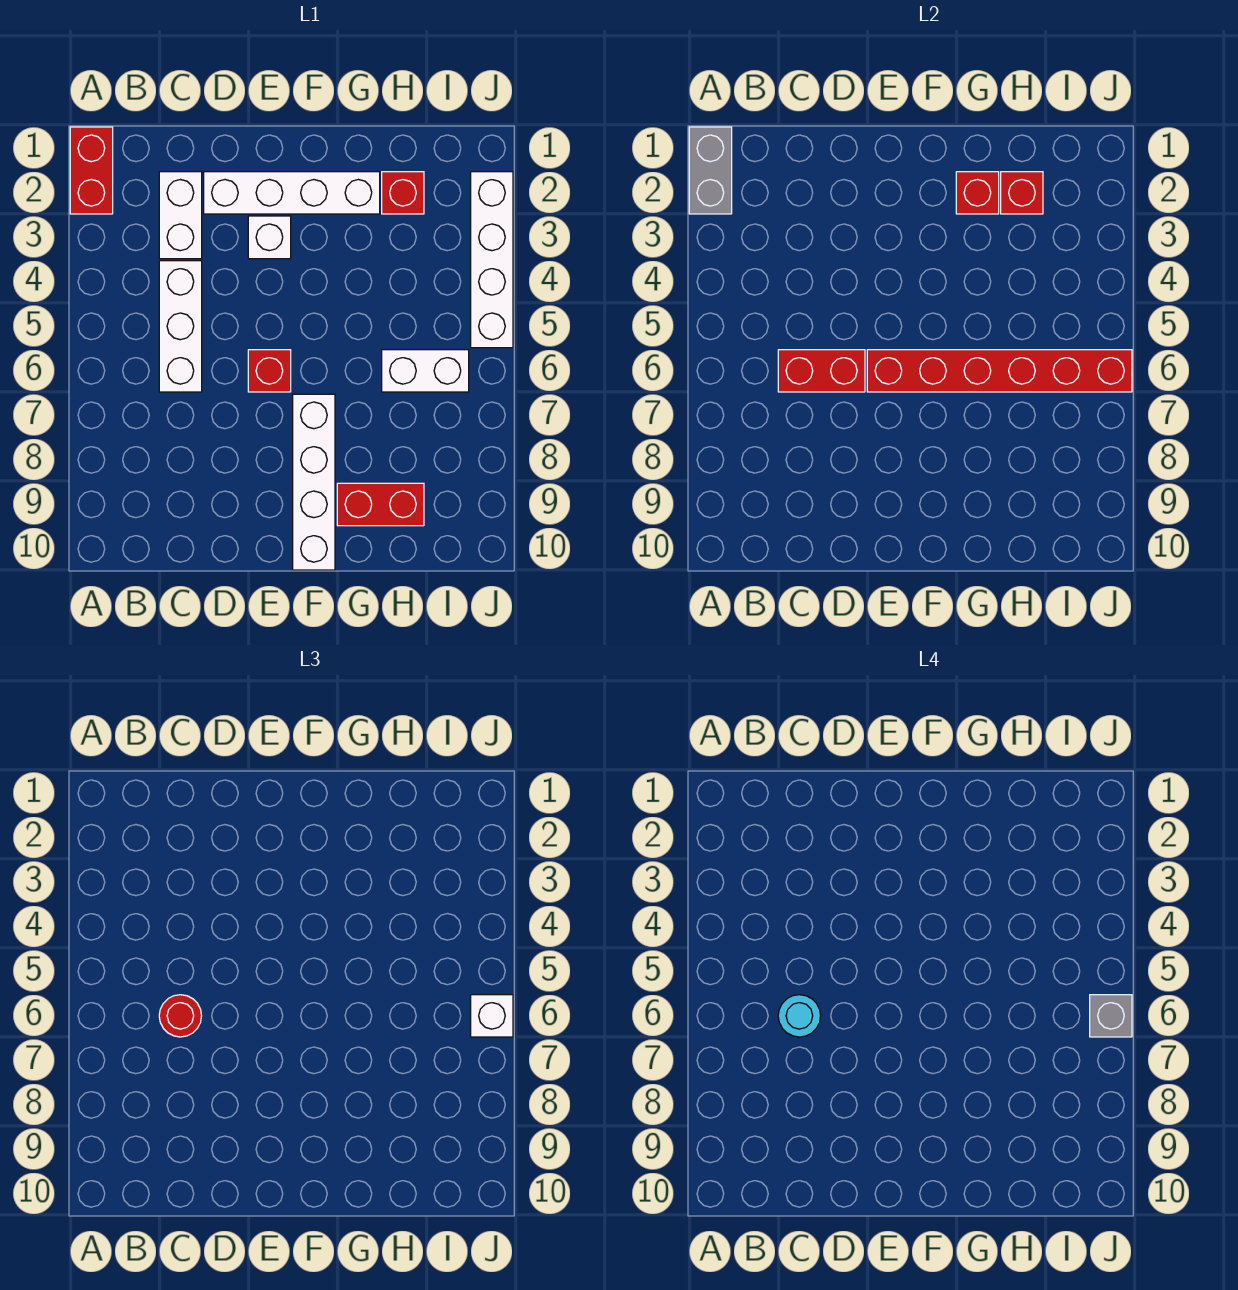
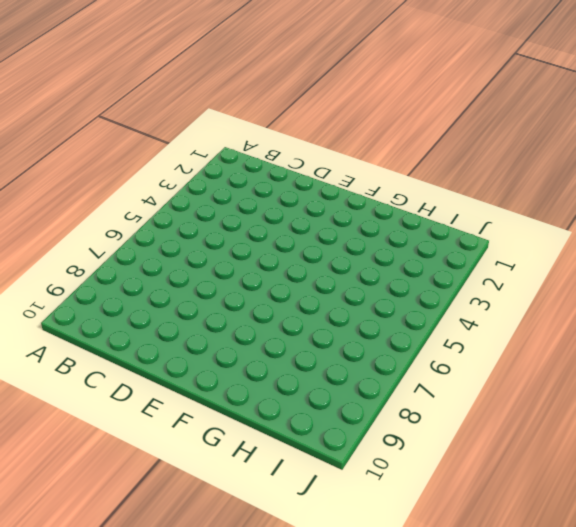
none -> red 1x2 brick [70,127,113,214]
none -> white 1x2 brick [159,172,202,259]
none -> white 1x3 brick [159,261,202,392]

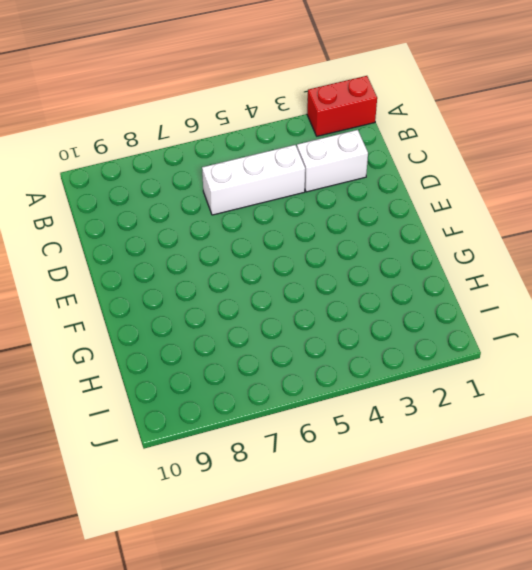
none -> white 1x4 brick [204,172,380,214]
none -> white 1x1 brick [248,216,291,259]
none -> red 1x1 brick [248,350,291,392]

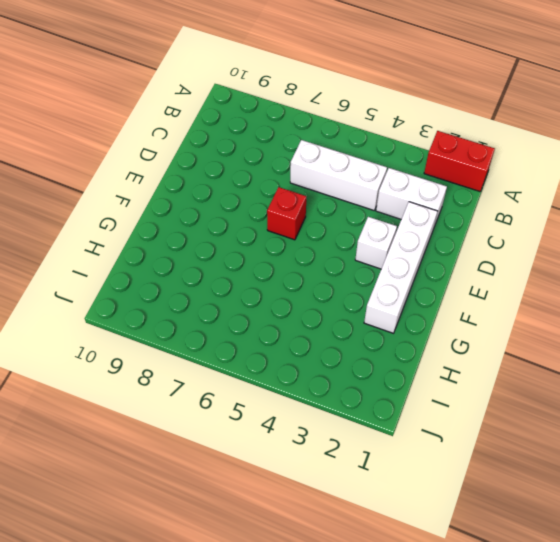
none -> white 1x4 brick [293,394,335,570]
none -> red 1x2 brick [337,483,424,526]
none -> red 1x1 brick [382,172,424,214]

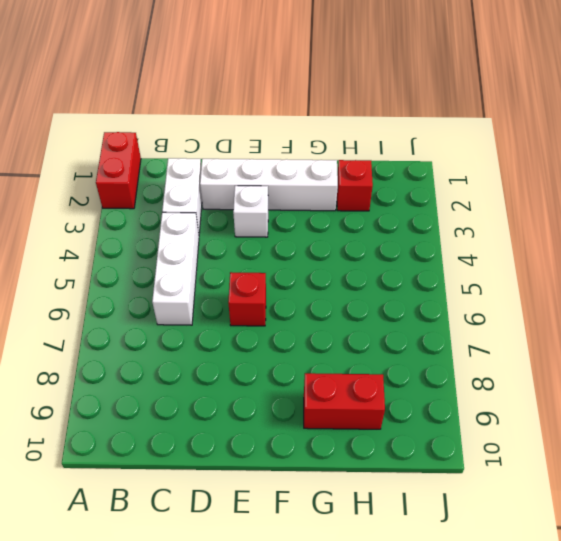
none -> white 1x4 brick [293,394,335,570]
none -> white 1x2 brick [382,350,469,392]
none -> white 1x4 brick [471,172,513,348]

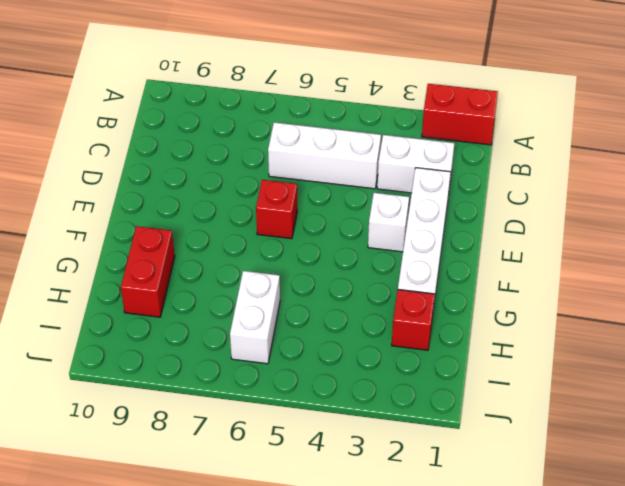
none -> white 1x4 brick [293,394,335,570]
none -> white 1x4 brick [471,172,513,348]
none -> grey 1x2 brick [689,127,732,214]

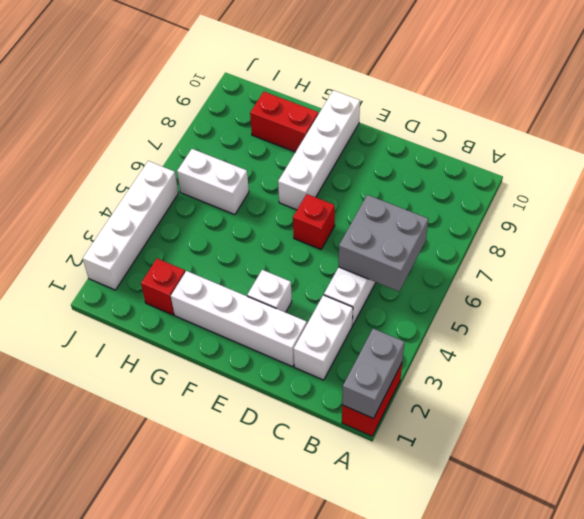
grey 2x2 brick [339,195,428,291] -> red 1x2 brick [778,350,865,392]
none -> red 1x6 brick [867,350,1132,392]
none -> red 1x1 brick [956,172,999,214]
none -> red 1x1 brick [1001,172,1043,214]

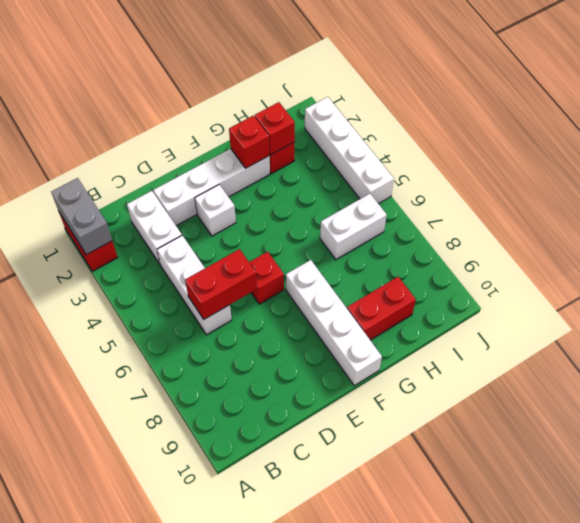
none -> red 1x6 brick [867,350,1132,392]
none -> red 1x1 round brick [159,995,202,1037]
none -> white 1x1 brick [471,995,513,1037]

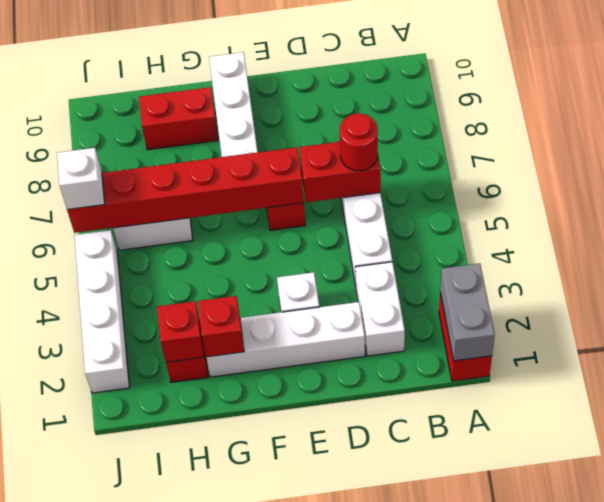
none -> cyan 1x1 round brick [778,995,821,1037]
none -> grey 1x1 brick [1090,995,1132,1037]

